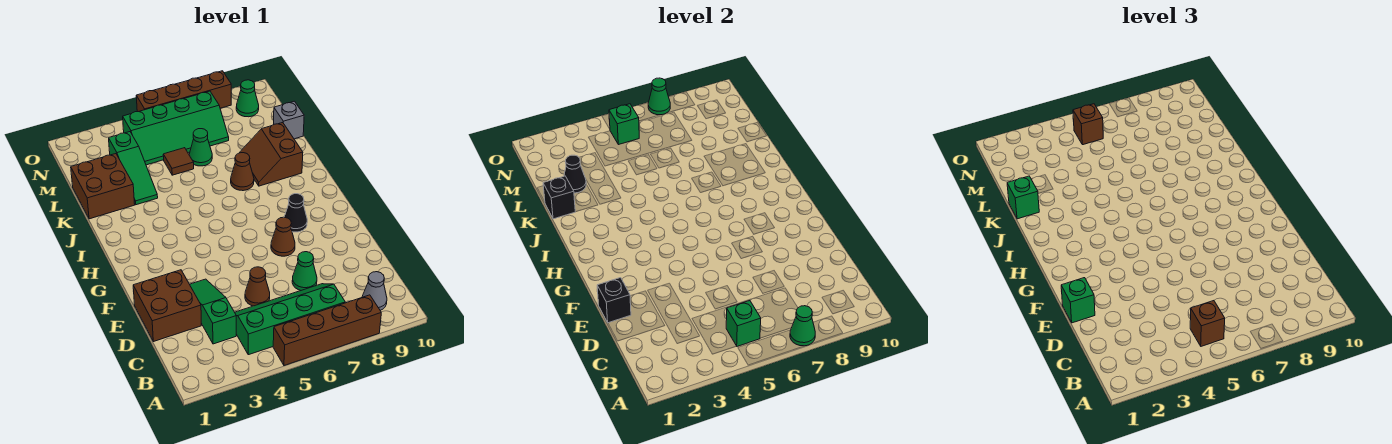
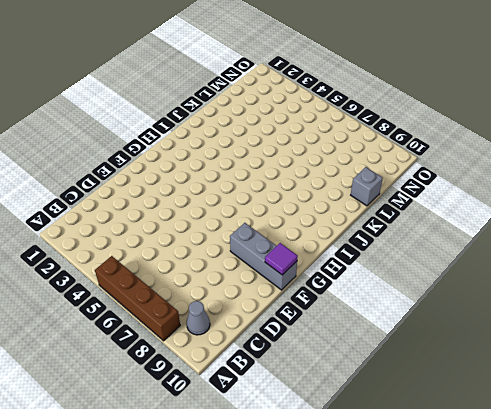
grey 1x3 brick [230,223,297,290] -> none
purple 1x1 tile [265,243,298,275] -> none
none -> green 2x4 slope [235,284,345,355]
none -> green 1x3 slope [190,279,236,344]
none -> brown 2x2 brick [133,270,201,342]
none -> brown 1x1 cone [245,267,270,306]

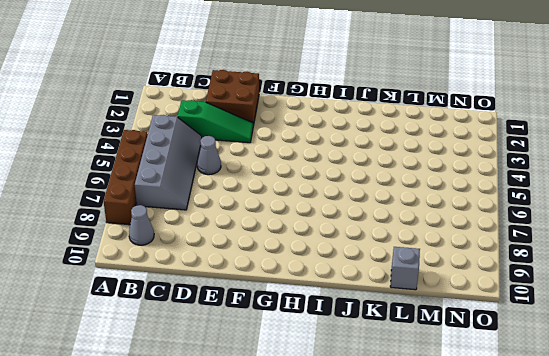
grey 2x4 slope [135,115,202,210] -> green 2x4 slope [235,284,345,355]
grey 1x1 cone [197,136,221,175] -> brown 1x1 cone [245,267,270,306]
none -> green 1x1 cone [292,252,317,291]
none -> brown 1x1 cone [271,217,295,256]
none -> black 1x1 cone [284,194,307,232]
none -> brown 1x1 cone [231,153,254,191]

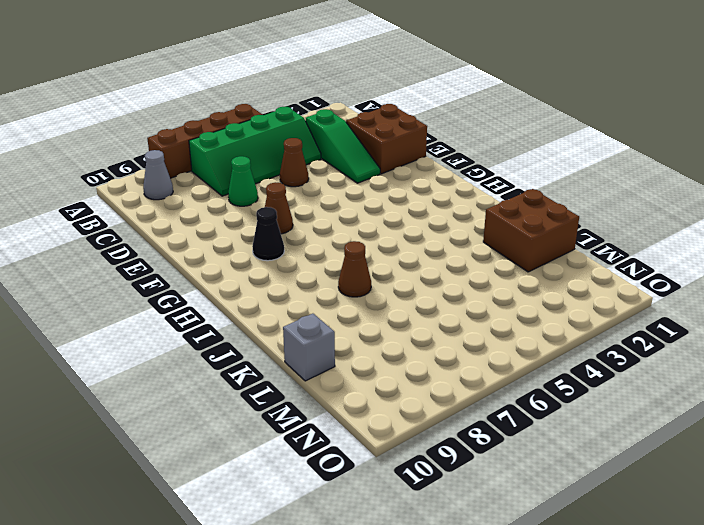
none -> brown 2x2 slope [240,122,303,186]
none -> green 1x3 slope [109,132,158,205]
none -> brown 1x1 tile [163,148,194,175]
none -> green 1x1 cone [189,129,212,166]

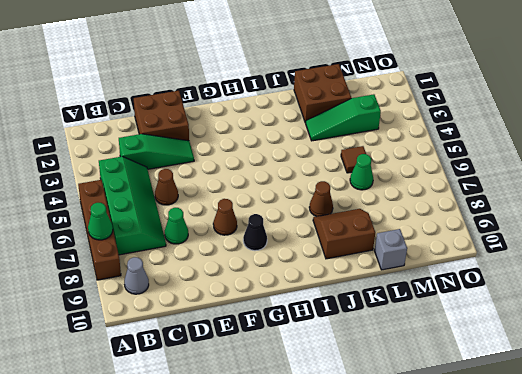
none -> green 2x4 slope [123,91,229,165]
none -> green 1x1 cone [236,80,259,117]
none -> brown 1x4 brick [136,71,231,112]
none -> green 1x1 brick [726,301,761,346]

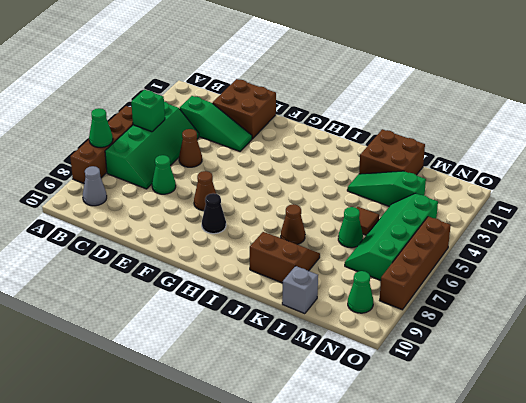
none -> black 1x1 brick [597,278,631,323]
none -> black 1x1 brick [543,176,575,219]
none -> black 1x1 cone [564,155,586,193]
none -> green 1x1 brick [609,104,639,145]

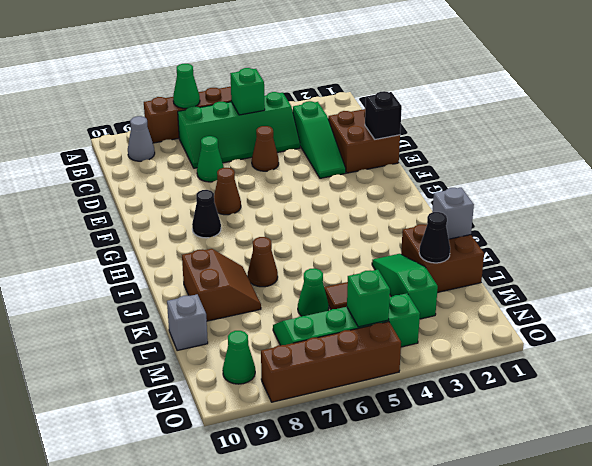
grey 1x1 brick [432,188,474,239] -> black 1x1 brick [543,176,575,219]
none -> green 1x1 cone [648,78,670,115]
none -> brown 1x1 brick [1190,301,1225,346]
none -> green 1x1 brick [1061,278,1095,323]
none -> green 1x1 brick [1007,176,1039,219]

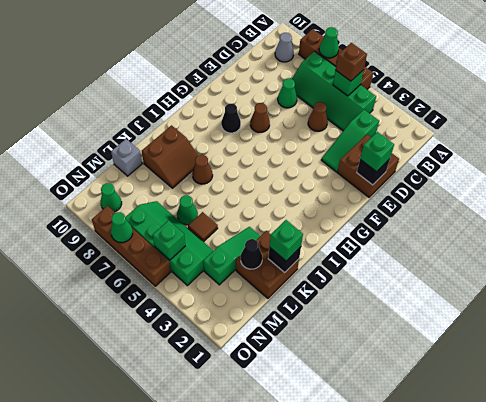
none -> brown 1x1 brick [1073,104,1103,145]

